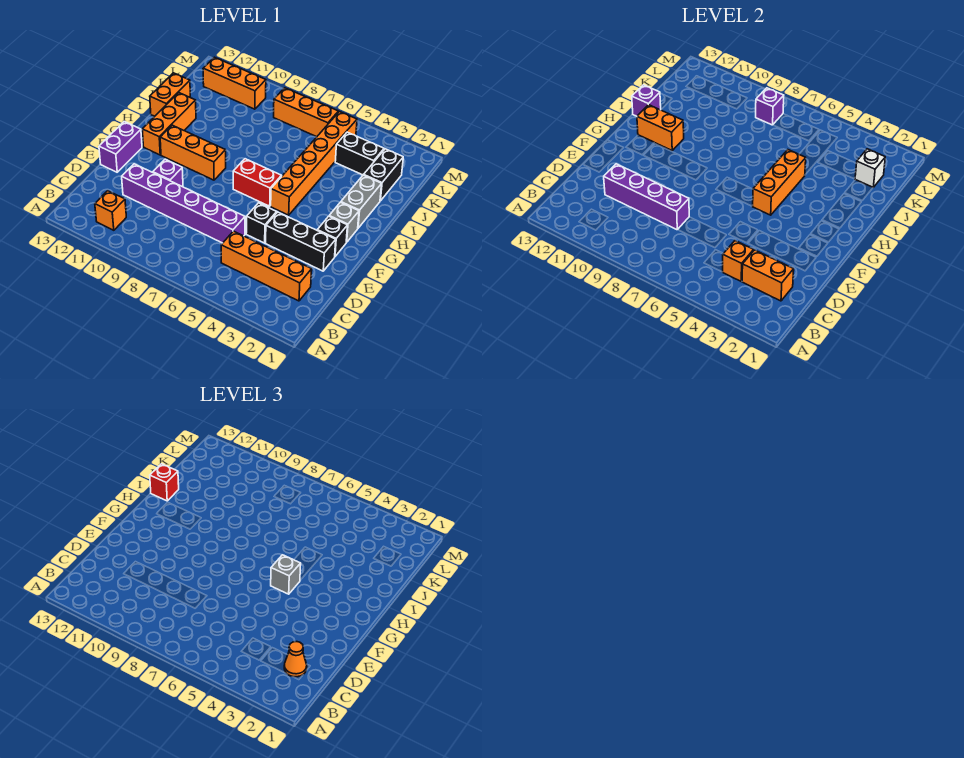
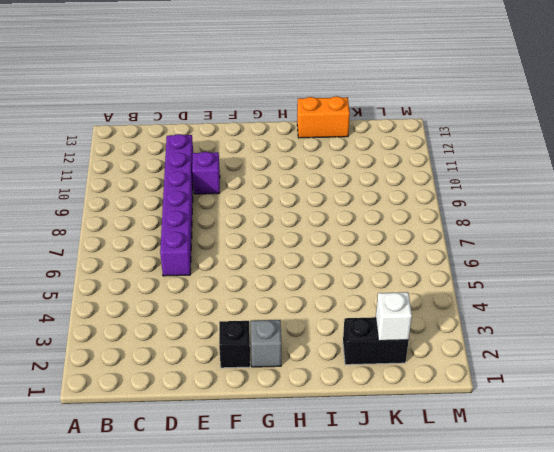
none -> orange 1x1 brick [95,191,126,230]
none -> orange 1x4 brick [221,231,312,301]
none -> black 1x3 brick [266,212,336,271]
none -> black 1x1 brick [246,203,277,243]

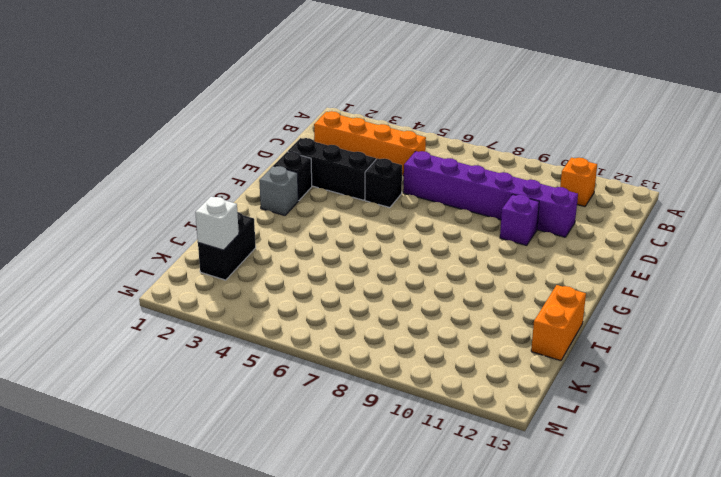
none -> purple 1x2 brick [99,122,142,172]
none -> orange 1x6 brick [271,112,357,215]
none -> red 1x2 brick [233,159,282,206]
none -> orange 1x3 brick [160,125,226,180]

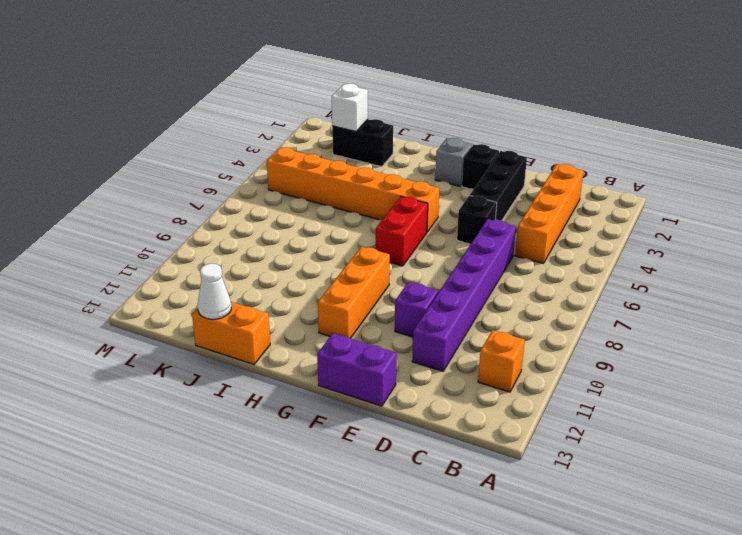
white 1x1 cone [198,264,231,319] -> none
none -> orange 1x3 brick [142,93,196,155]
none -> grey 1x2 brick [341,175,382,228]
none -> black 1x2 brick [335,132,384,175]
none -> orange 1x3 brick [274,88,338,137]

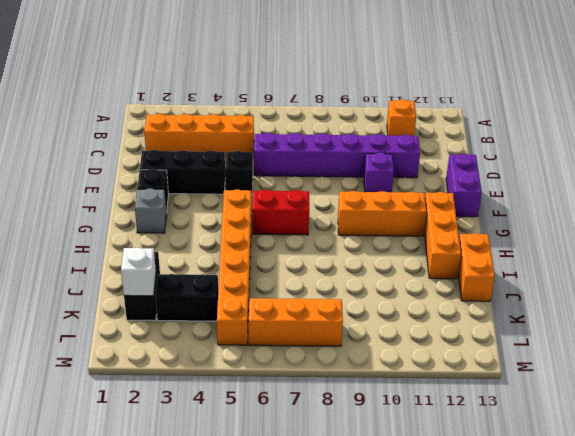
none -> grey 1x2 brick [341,175,382,228]
none -> orange 1x3 brick [203,57,266,109]
none -> orange 1x2 brick [742,250,794,301]
none -> orange 1x1 brick [723,241,754,281]

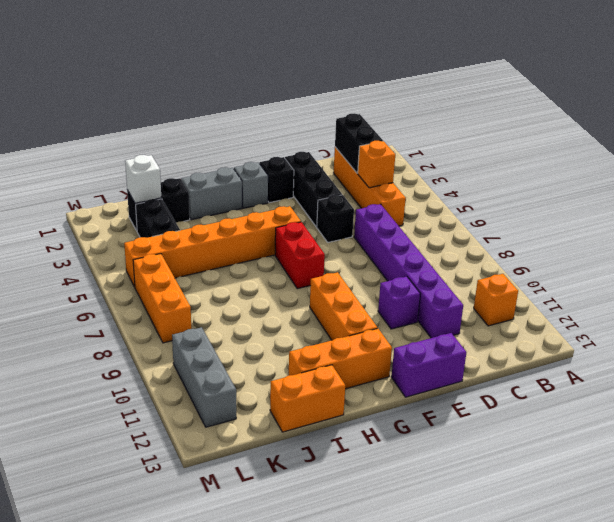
black 1x2 brick [335,113,383,173] -> orange 1x2 brick [742,250,794,301]
grey 1x3 brick [172,327,236,427] -> orange 1x3 brick [203,57,266,109]
none -> purple 1x4 brick [604,164,689,230]
none -> orange 1x3 brick [753,150,806,215]
none -> orange 1x2 brick [637,105,684,150]
none -> purple 1x1 brick [632,85,661,116]

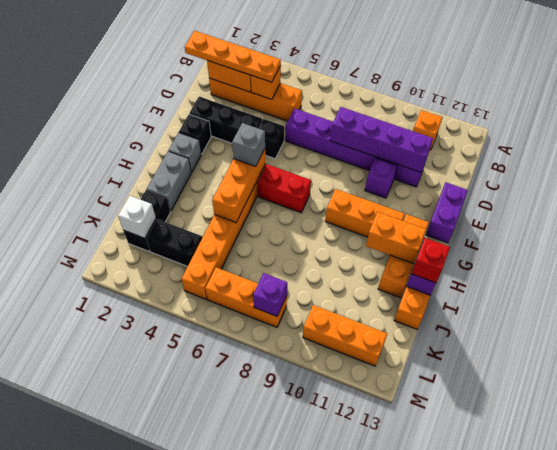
orange 1x4 plate [185,31,281,82] -> orange 1x1 cone [284,642,307,677]

